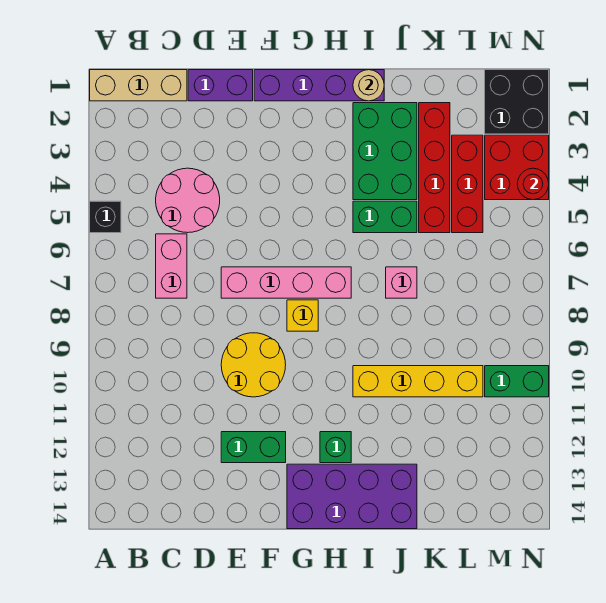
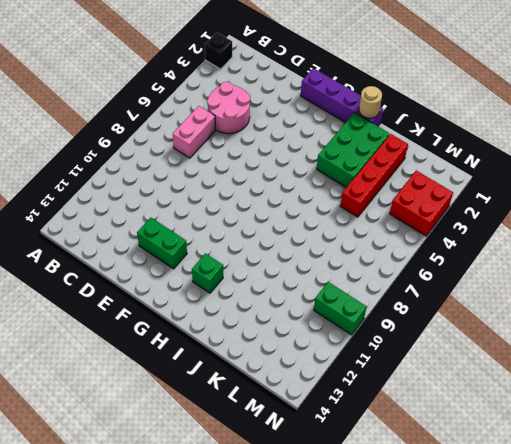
black 1x1 brick [205,32,232,69] -> black 1x1 brick moved to [90,201,121,233]
none -> tan 1x3 brick [90,70,187,101]
none -> purple 1x2 brick [188,70,253,101]
none -> pink 1x4 brick [221,267,351,298]

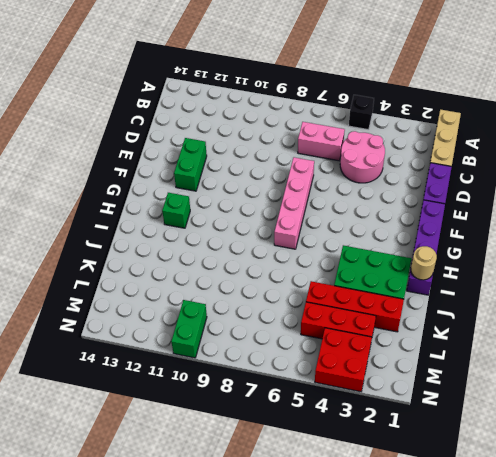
none -> yellow 2x2 round brick [221,333,286,397]
none -> yellow 1x1 brick [287,300,318,331]
none -> purple 2x4 brick [287,464,417,529]

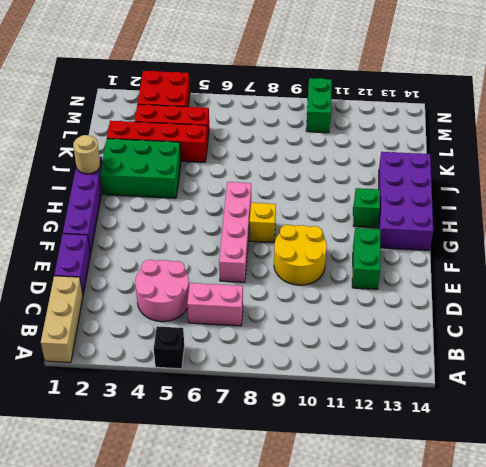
none -> green 1x2 brick [353,201,417,233]
none -> yellow 1x4 brick [353,366,483,397]
none -> pink 1x1 brick [386,267,417,298]

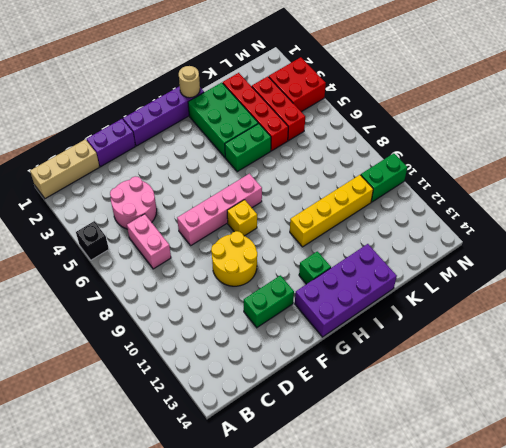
none -> pink 1x1 brick [386,267,417,298]
none -> black 2x2 brick [485,70,549,134]
none -> red 1x1 round brick [517,168,549,200]

